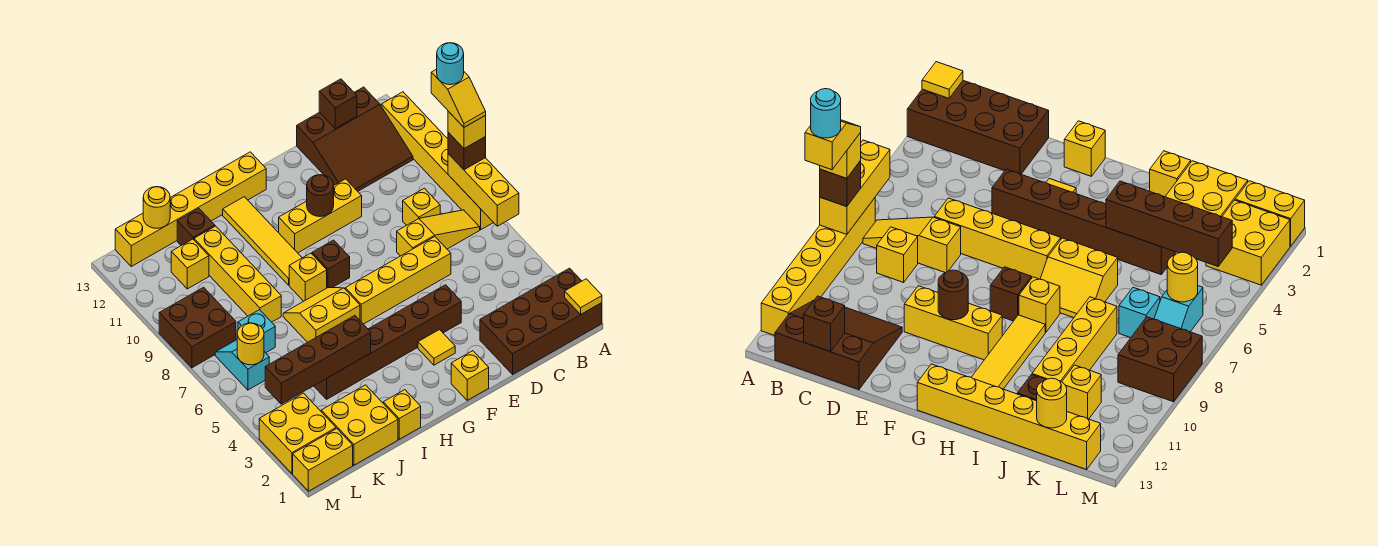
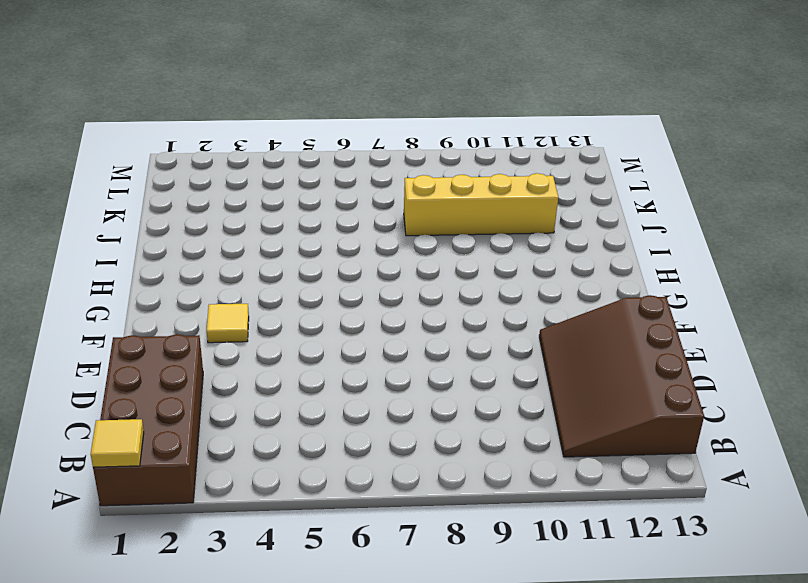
brown 3x4 slope [539,295,704,457] -> brown 3x3 slope [297,87,413,191]
none -> yellow 1x6 brick [381,92,494,230]
none -> yellow 1x3 slope [397,210,480,256]
none -> yellow 1x1 brick [403,188,440,225]
none -> yellow 1x4 brick [345,237,451,324]

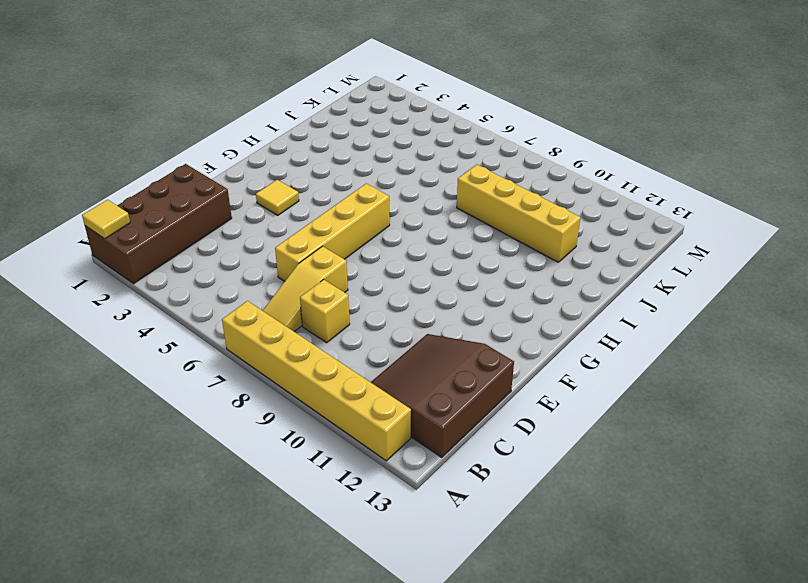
none -> brown 1x6 brick [314,285,461,399]
none -> yellow 1x3 brick [279,179,362,253]
none -> yellow 1x1 brick [451,351,489,400]
none -> brown 1x1 brick [312,240,350,288]

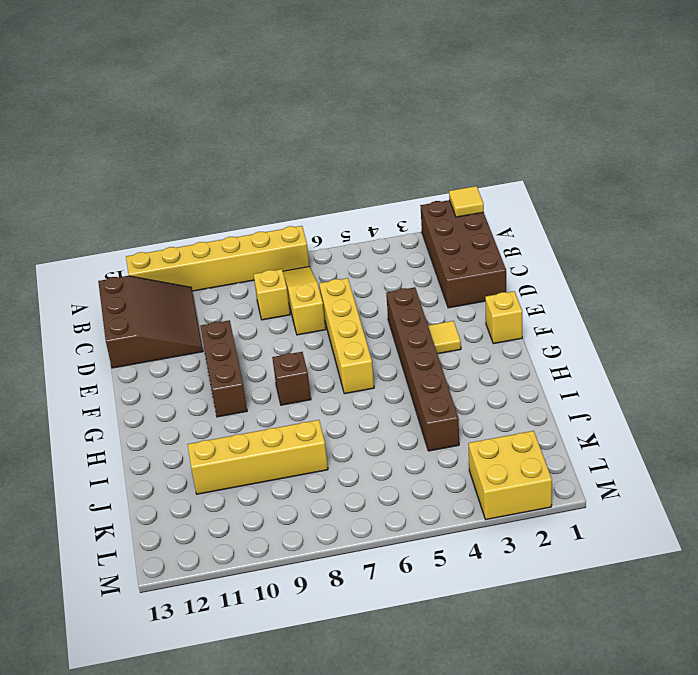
brown 1x3 brick [200,320,247,417] -> yellow 1x3 brick [279,179,362,253]
none -> yellow 1x6 brick [115,152,266,266]
none -> yellow 2x2 slope [283,288,360,342]
none -> yellow 1x1 brick [289,253,327,301]
none -> yellow 1x4 tile [223,197,302,285]

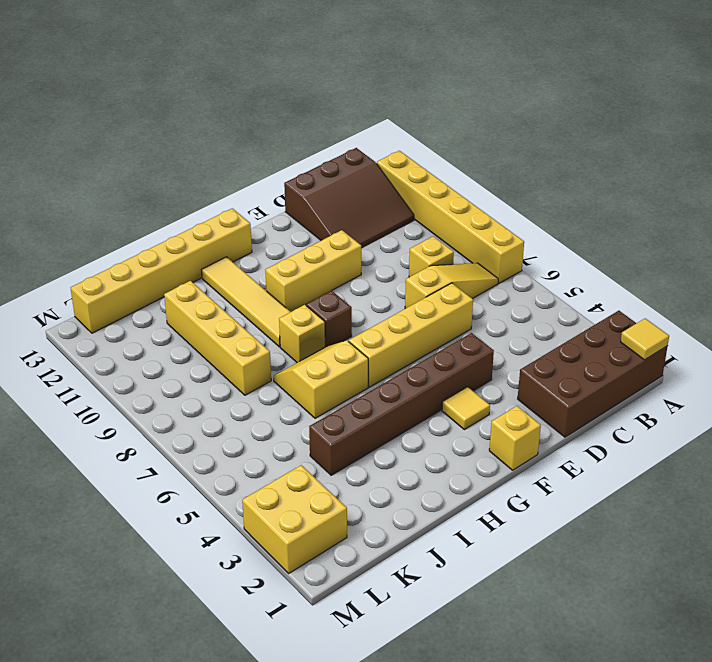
none -> yellow 1x1 brick [383,390,421,439]
none -> yellow 2x2 brick [321,385,398,465]
none -> brown 1x1 brick [177,209,215,246]
none -> cyan 1x1 brick [238,310,275,353]

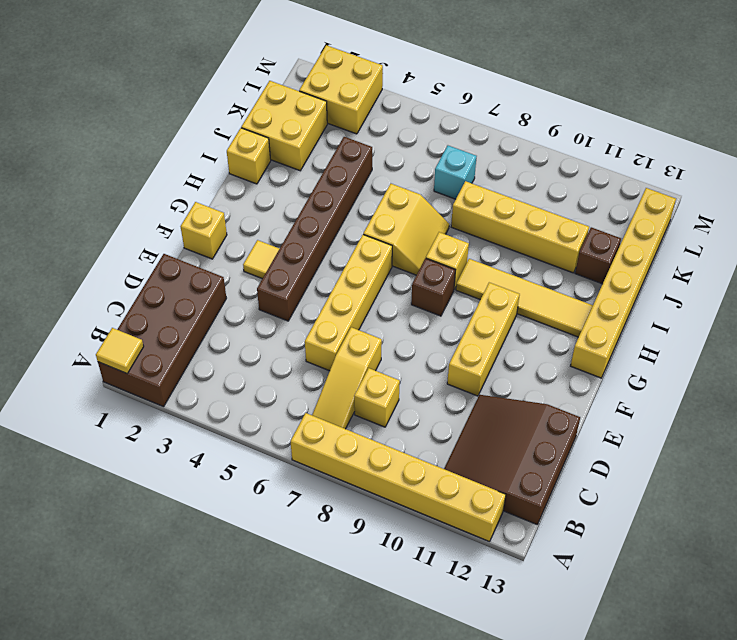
none -> yellow 1x1 brick [171,239,209,289]
none -> yellow 1x2 brick [293,429,353,491]
none -> cyan 1x2 slope [215,340,269,390]
none -> brown 2x2 brick [159,287,236,368]

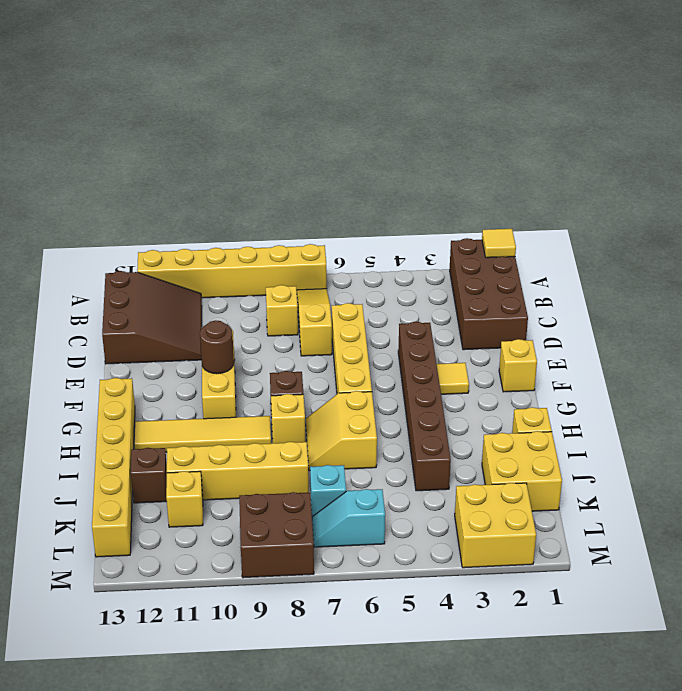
none -> yellow 1x2 brick [293,429,353,491]
none -> yellow 1x3 brick [448,154,519,226]
none -> brown 1x1 brick [319,79,357,129]
none -> brown 1x4 brick [265,316,371,404]

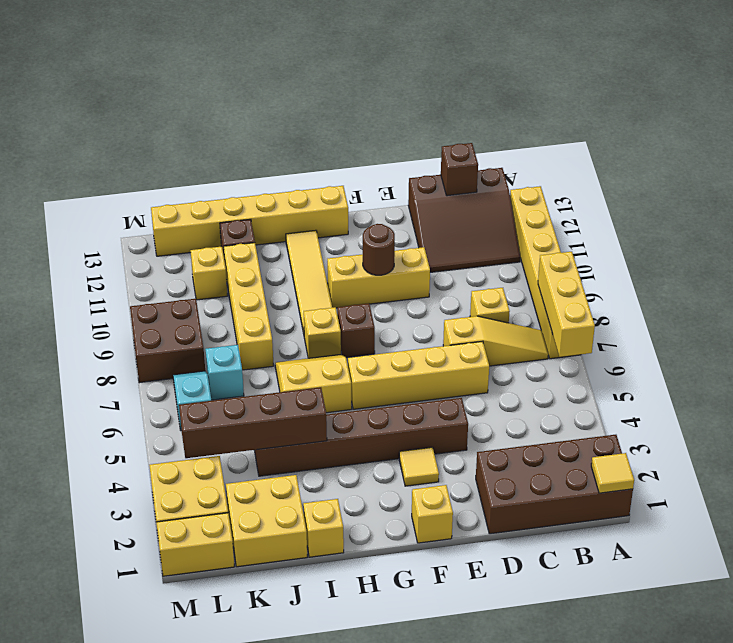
none -> yellow 1x1 round brick [143,187,170,228]
none -> yellow 1x1 round brick [237,323,264,365]
none -> brown 1x1 brick [448,132,486,170]
none -> yellow 1x1 brick [448,111,486,149]

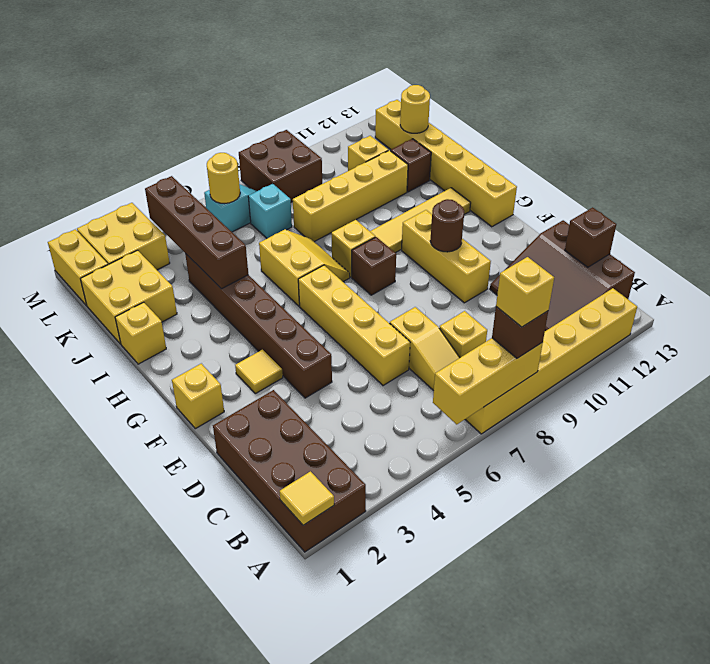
none -> yellow 1x2 slope [431,69,486,127]
none -> cyan 1x1 round brick [437,43,464,85]

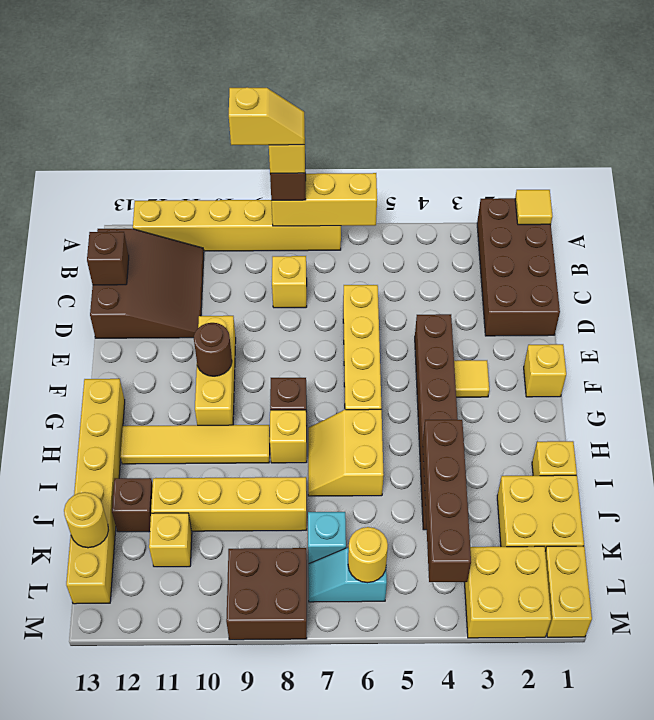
none -> yellow 1x3 slope [397,210,480,256]
none -> cyan 1x1 round brick [437,43,464,85]

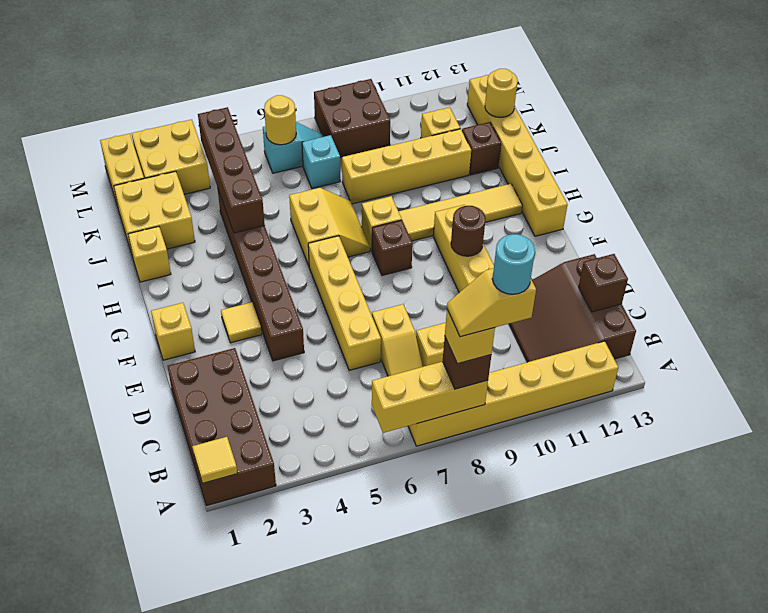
yellow 1x2 slope [372,304,423,376] -> yellow 1x3 slope [397,210,480,256]

